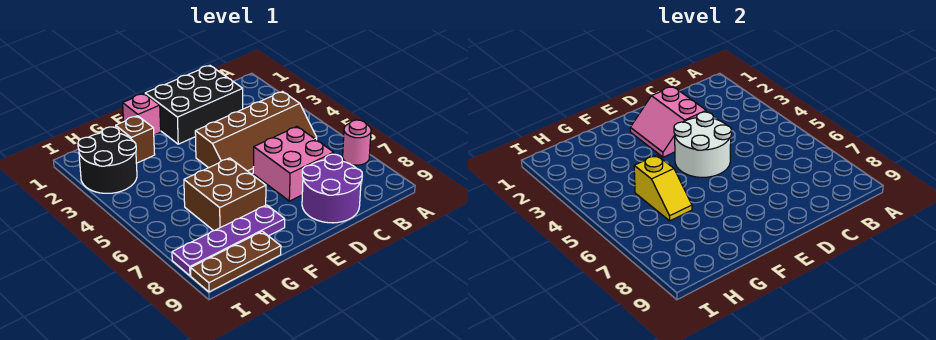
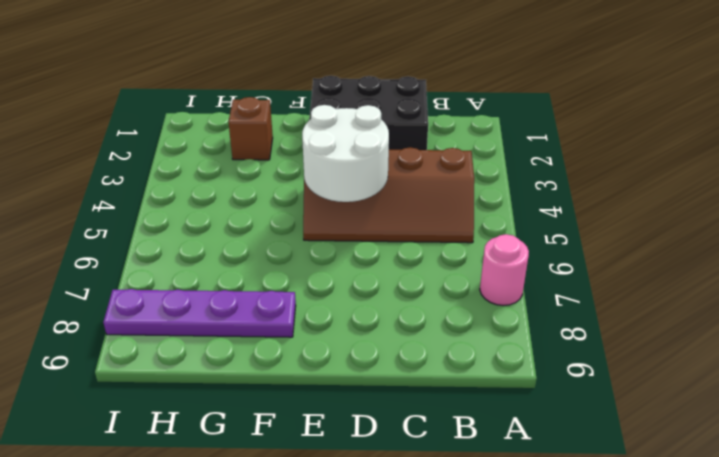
none -> pink 2x2 brick [253,127,334,201]
none -> purple 2x2 round brick [302,154,362,223]
none -> pink 1x1 brick [123,94,161,135]

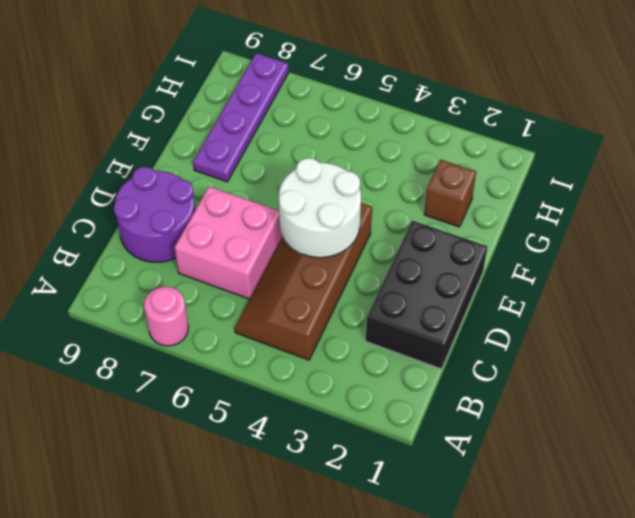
none -> pink 1x1 brick [123,94,161,135]
none -> brown 2x2 brick [184,158,266,231]
none -> brown 1x3 plate [191,231,281,292]

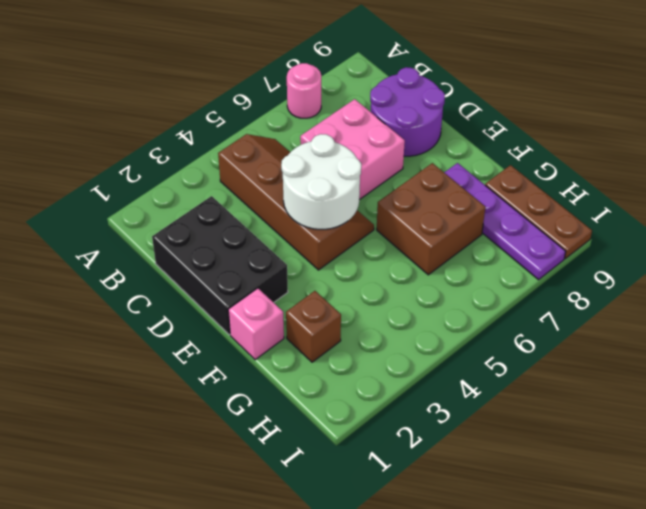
none -> black 2x2 round brick [78,127,137,193]
none -> pink 2x2 slope [630,87,706,157]
none -> yellow 1x2 slope [634,155,692,221]

